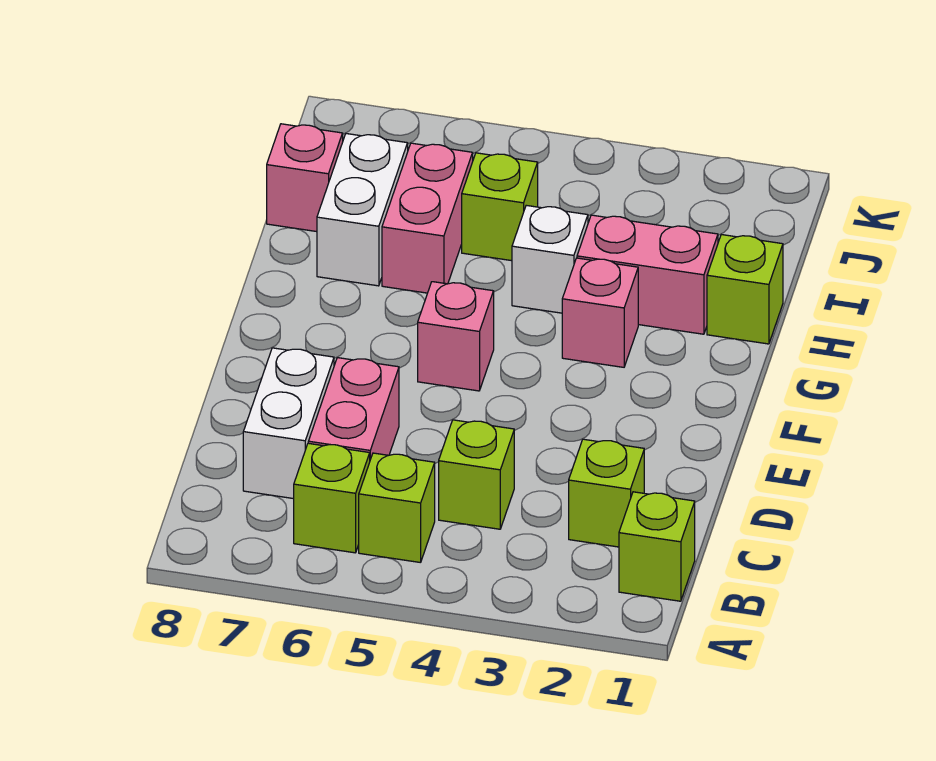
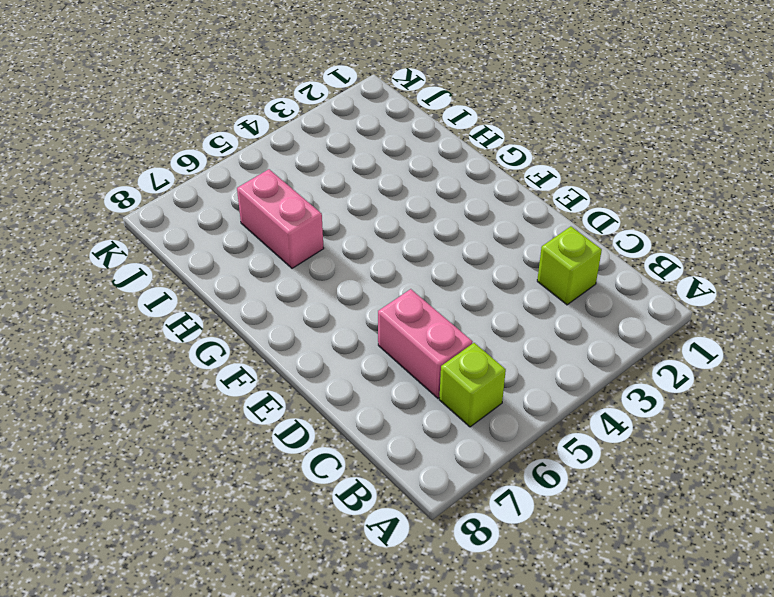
none -> lime 1x1 brick [619,492,695,601]
none -> lime 1x1 brick [359,453,435,563]
none -> lime 1x1 brick [439,420,514,529]

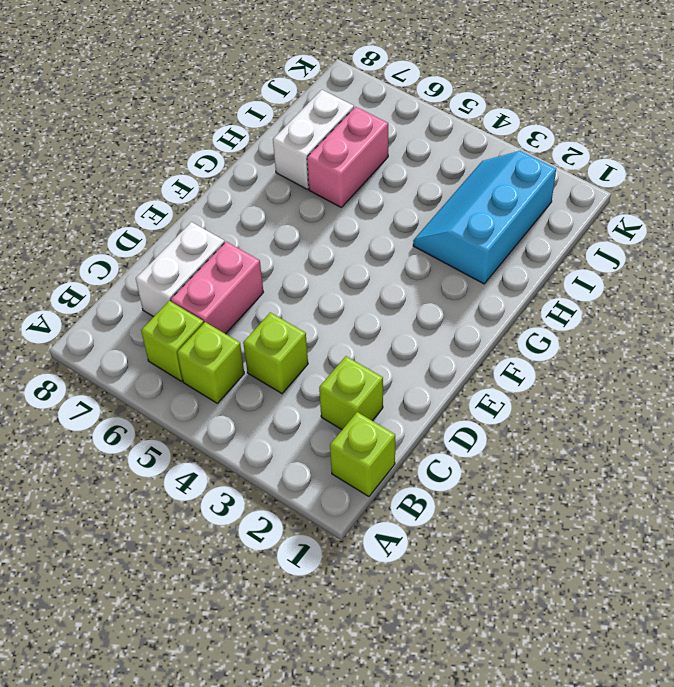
cyan 2x3 slope [413,151,556,284] -> pink 1x2 brick [577,215,718,334]
none -> pink 1x1 brick [418,282,494,391]
none -> pink 1x1 brick [562,258,638,367]
none -> lime 1x1 brick [707,235,783,344]

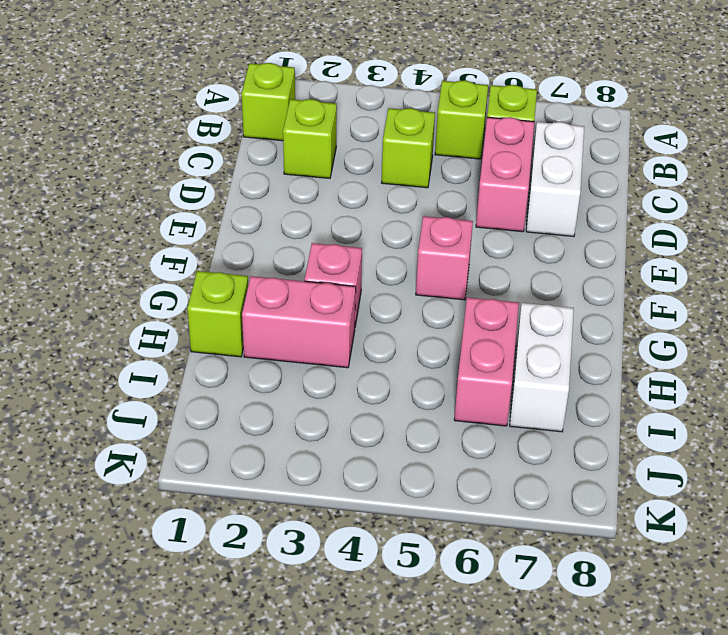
none -> white 1x1 brick [512,205,588,313]
none -> lime 1x1 brick [462,153,538,261]
none -> pink 1x1 brick [267,124,343,232]

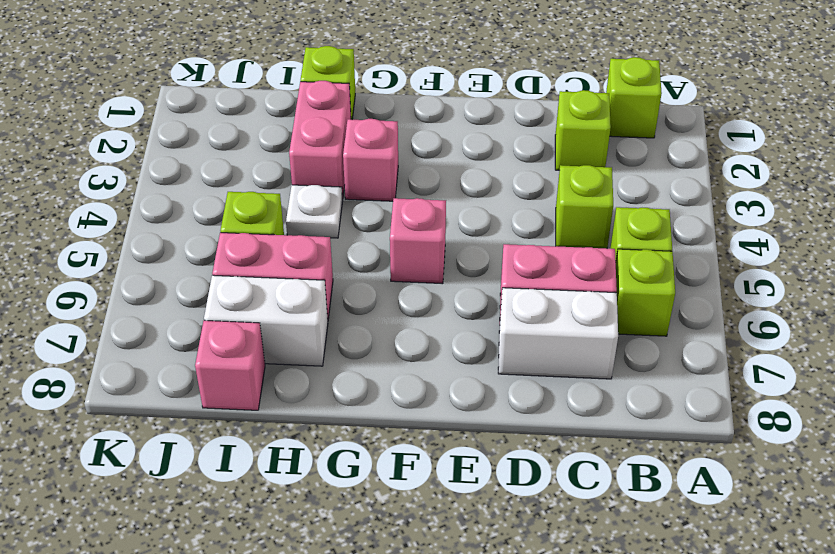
white 1x1 plate [286,185,343,238] -> white 1x1 brick [512,205,588,313]

